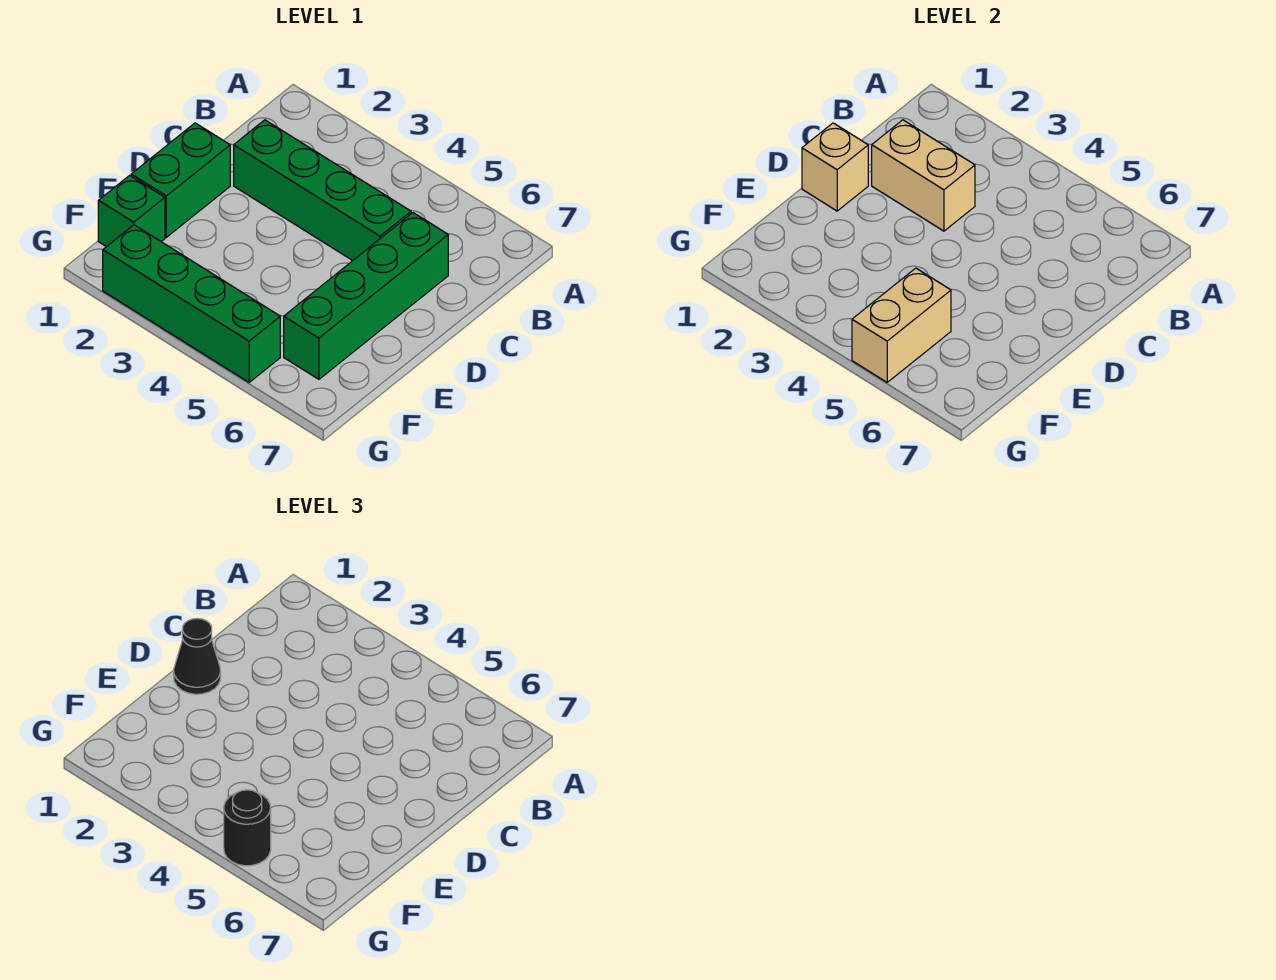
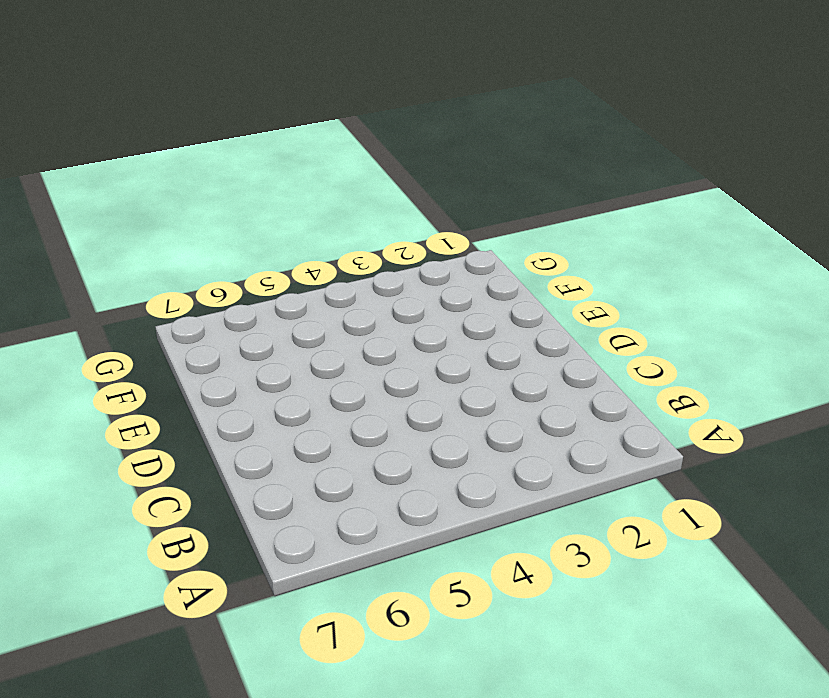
none -> green 1x4 brick [234,120,411,260]
none -> green 1x4 brick [284,213,448,379]

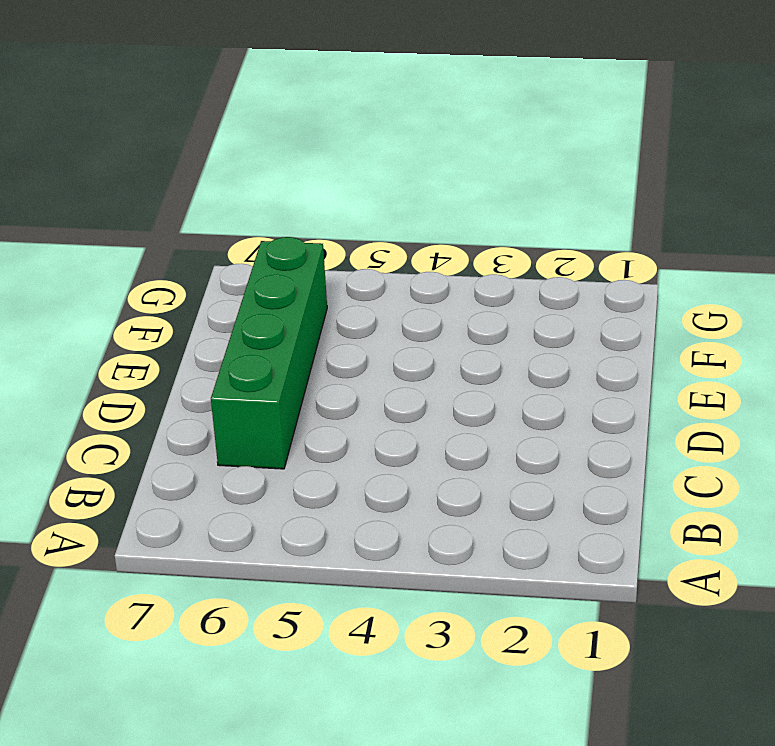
none -> green 1x4 brick [234,120,411,260]
none -> green 1x2 brick [131,123,230,237]

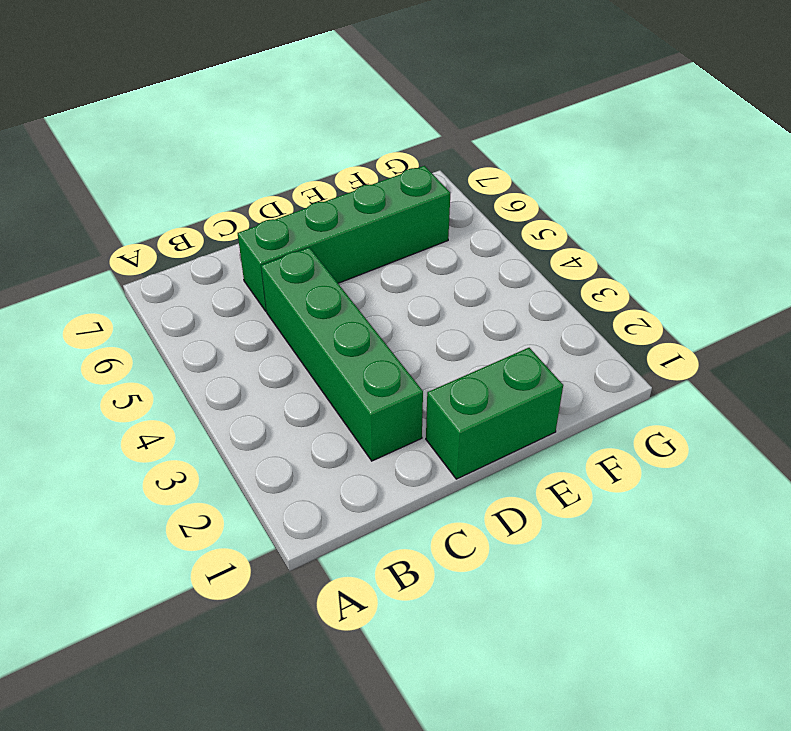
none -> green 1x1 brick [98,175,165,247]
none -> green 1x4 brick [103,225,280,382]

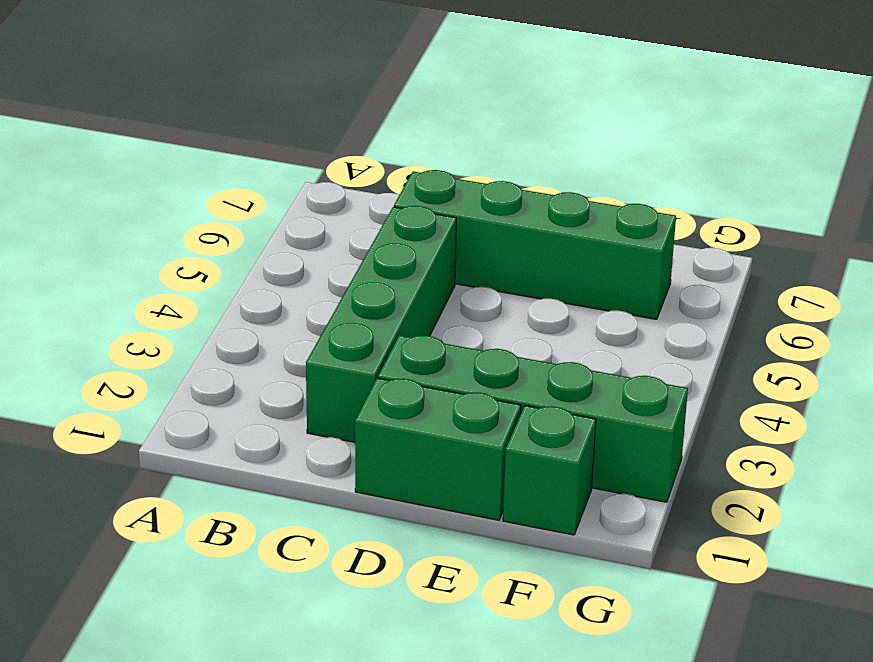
green 1x4 brick [378,335,688,502] -> green 1x4 brick turned to [103,225,280,382]
none -> tan 1x2 brick [872,120,975,231]
none -> tan 1x1 brick [802,123,868,211]

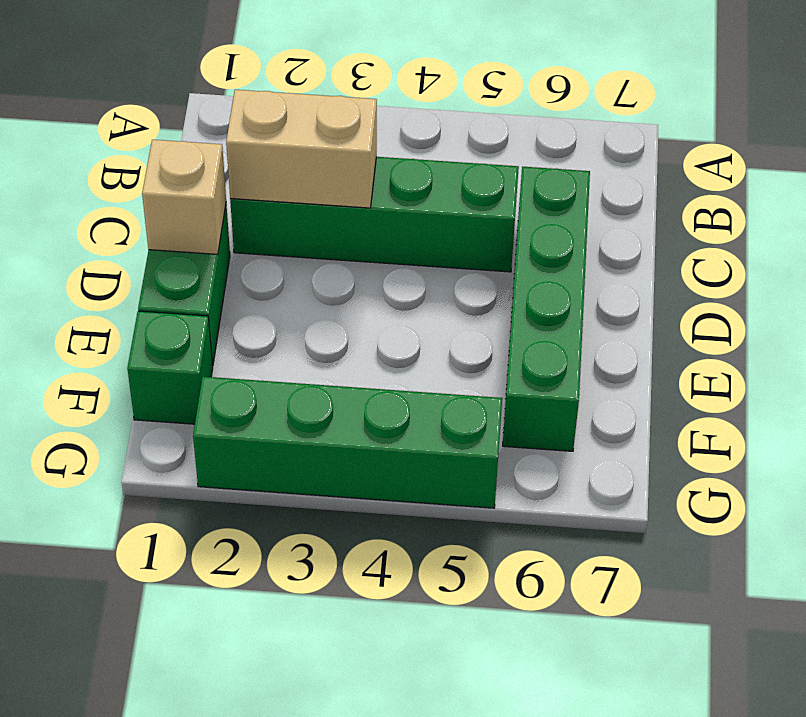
none -> tan 1x2 brick [852,268,951,382]
none -> black 1x1 cone [174,618,221,694]

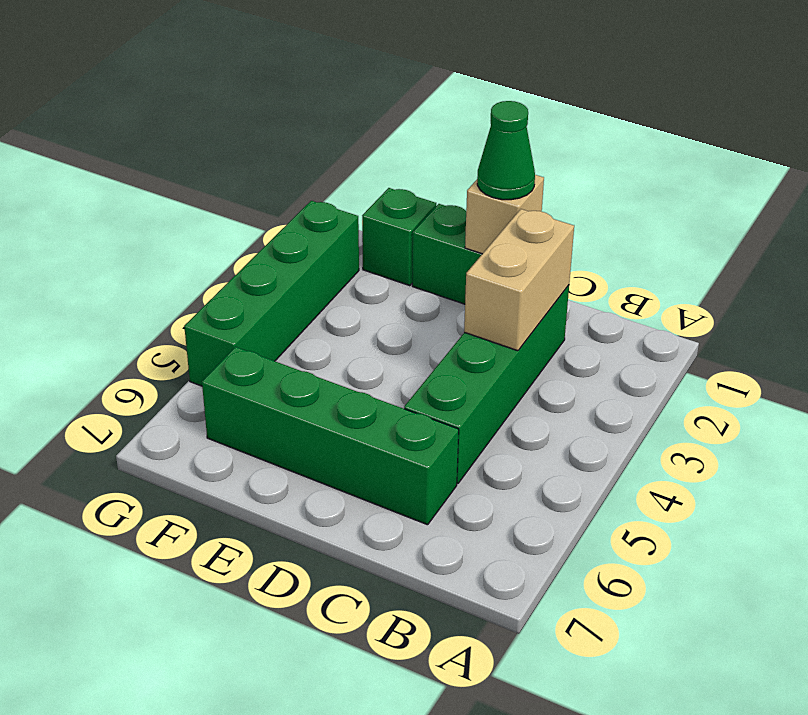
green 1x1 cone [477,101,535,200] -> black 1x1 cone [174,618,221,694]
none -> tan 1x2 brick [852,268,951,382]
none -> black 1x1 round brick [224,790,271,866]

